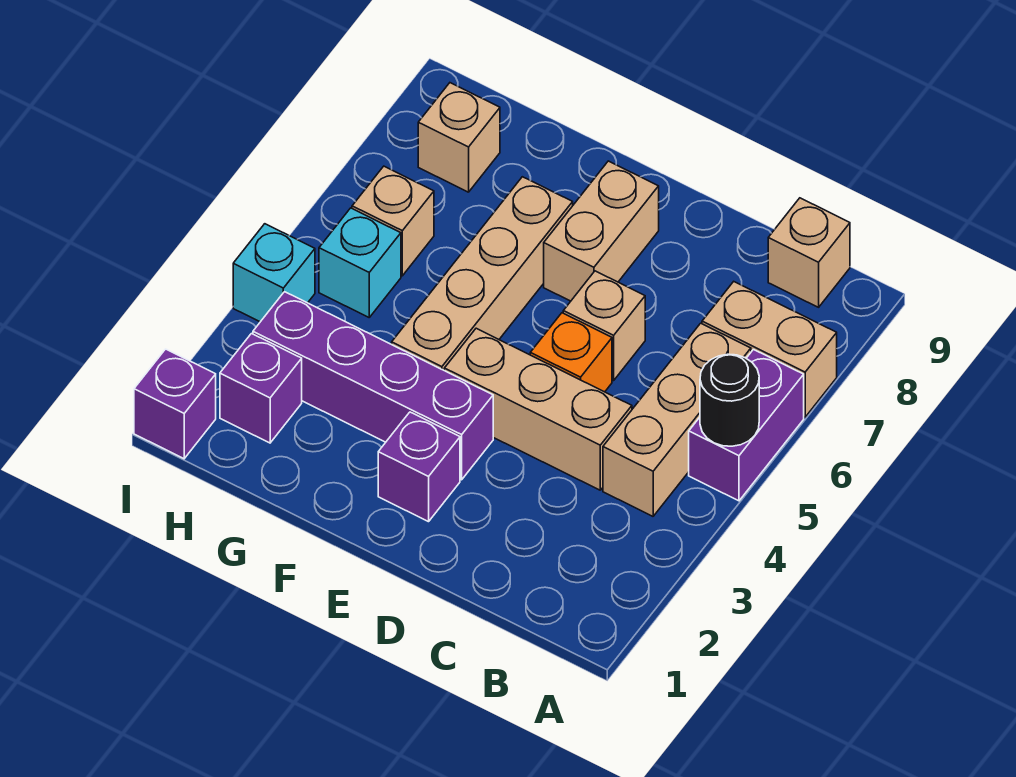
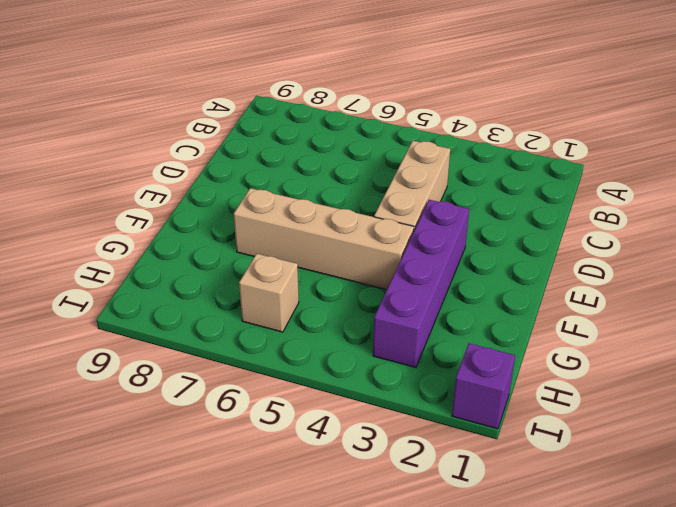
none -> purple 1x2 brick [689,350,804,501]
none -> tan 1x2 brick [702,282,837,417]
none -> tan 1x3 brick [603,323,751,516]

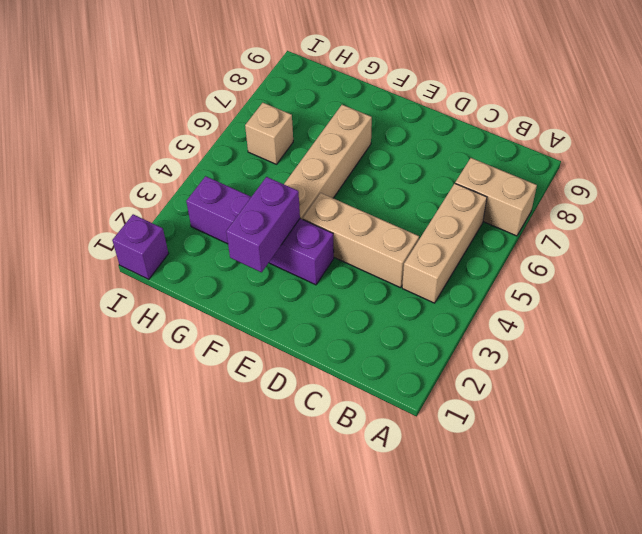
purple 1x2 brick [226,177,300,272] -> purple 1x2 brick moved to [689,350,804,501]
none -> tan 1x1 brick [768,198,850,307]
none -> orange 1x1 brick [530,313,612,392]
none -> tan 1x1 brick [563,271,645,380]

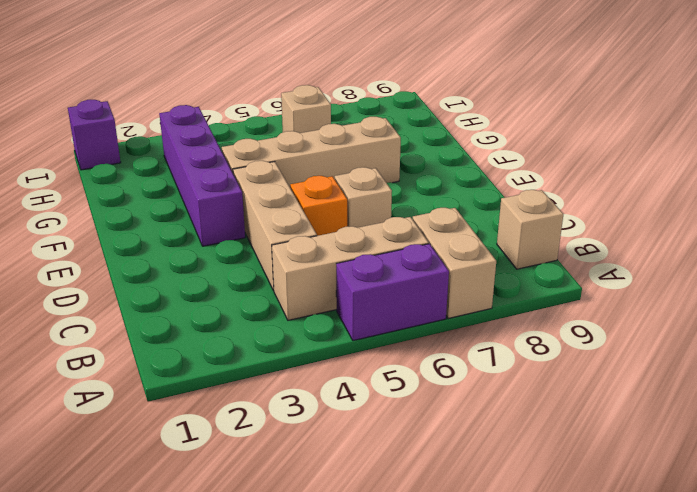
none -> purple 1x1 brick [378,412,460,522]
none -> tan 1x2 brick [544,161,659,301]
none -> purple 1x1 brick [220,334,302,443]

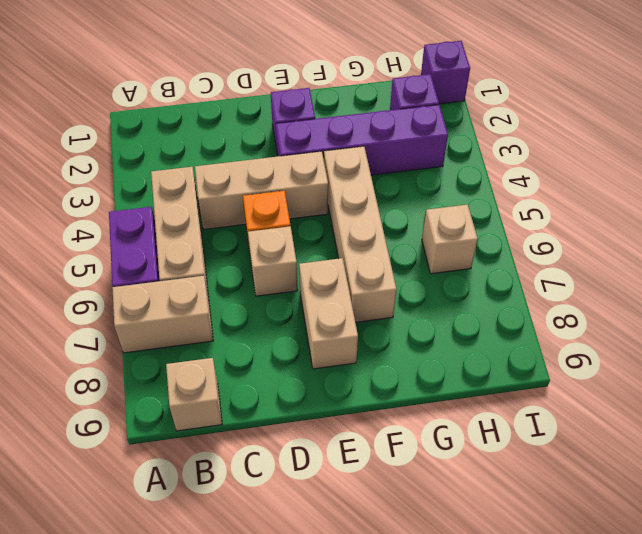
none -> cyan 1x1 brick [319,208,401,317]
none -> tan 1x1 brick [418,83,500,192]
none -> cyan 1x1 brick [233,224,315,322]

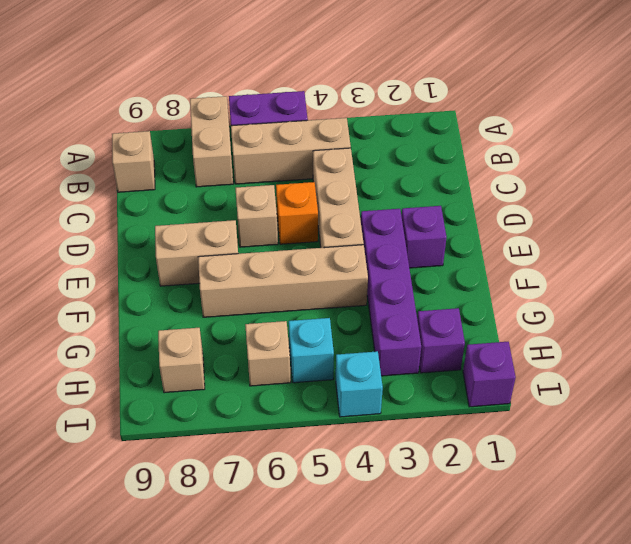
none -> black 1x1 round brick [700,354,759,446]

